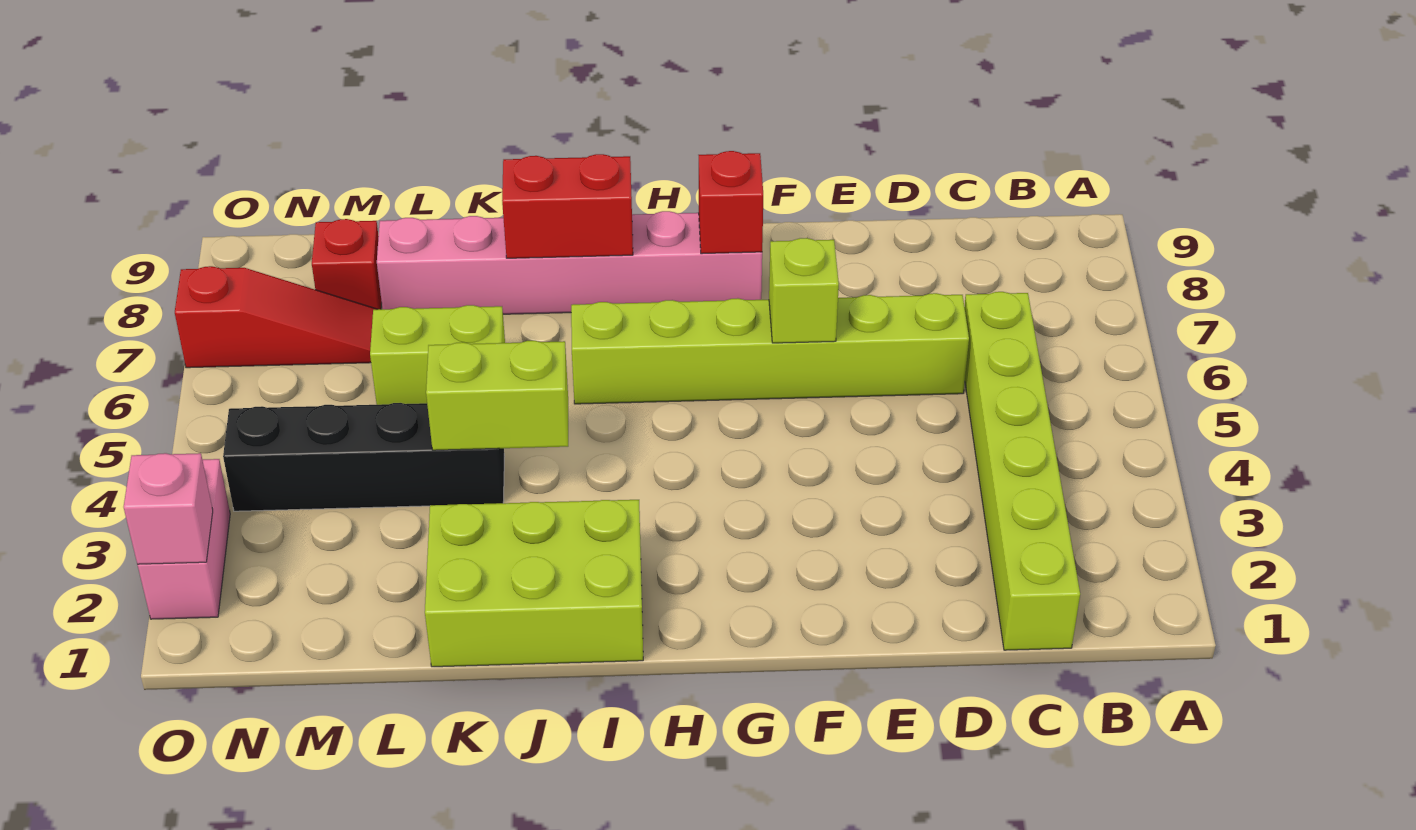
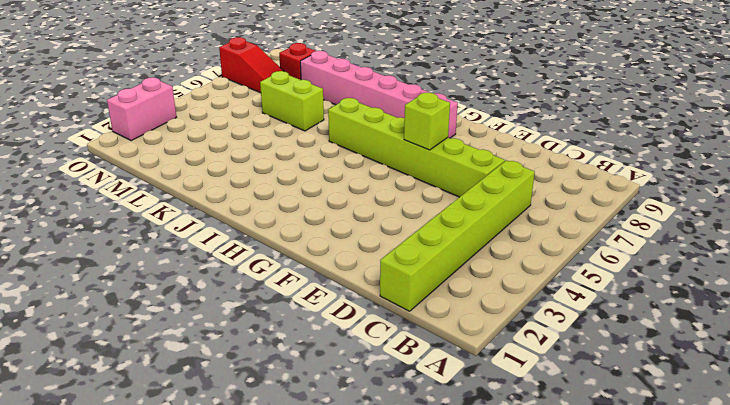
none -> lime 2x3 brick [425,500,643,667]
none -> black 1x4 brick [223,403,505,511]
none -> red 1x1 brick [699,151,763,254]

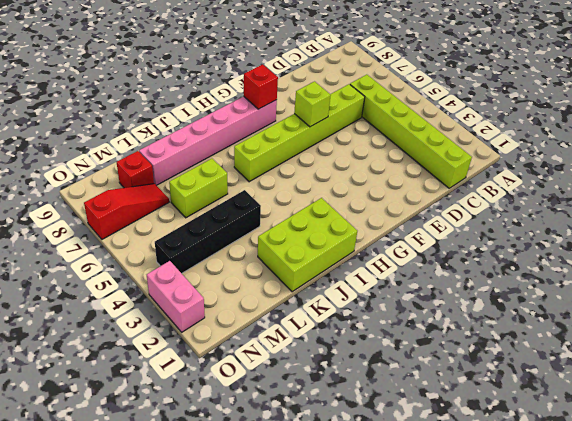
none -> red 1x2 brick [502,154,633,258]
none -> lime 1x2 brick [426,341,568,450]
none -> pink 1x1 brick [124,453,213,564]

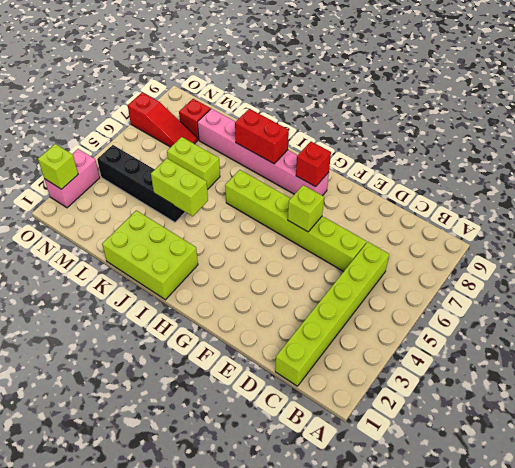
lime 1x1 brick [38,144,78,189] -> pink 1x1 brick [124,453,213,564]

